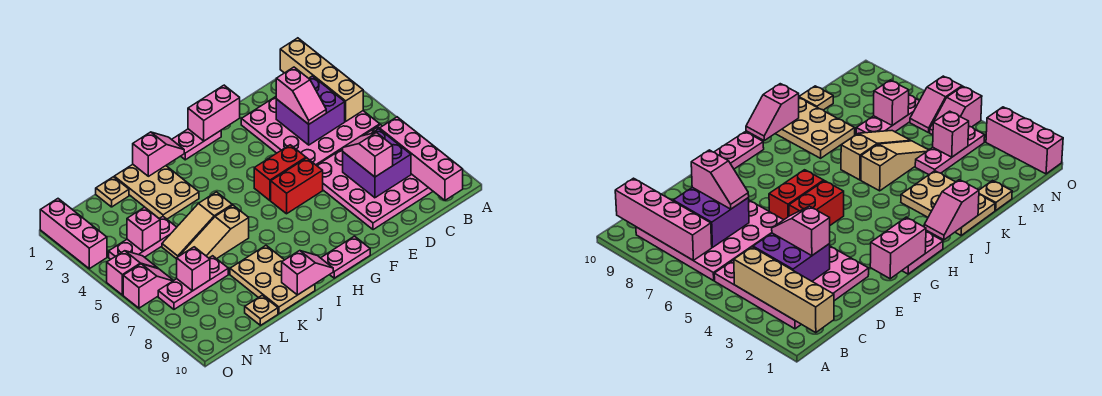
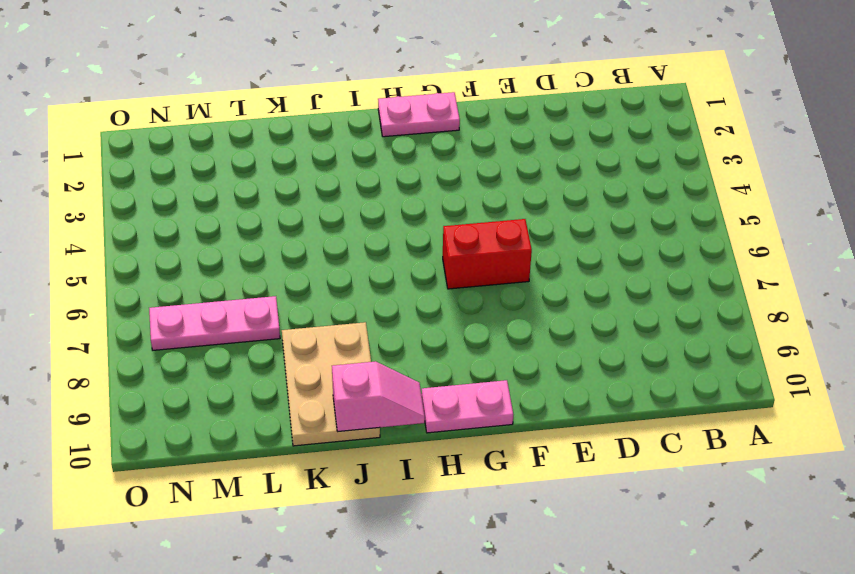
none -> pink 4x4 plate [241,97,380,165]
none -> pink 4x4 plate [317,125,433,230]
none -> red 1x2 brick [254,145,306,201]

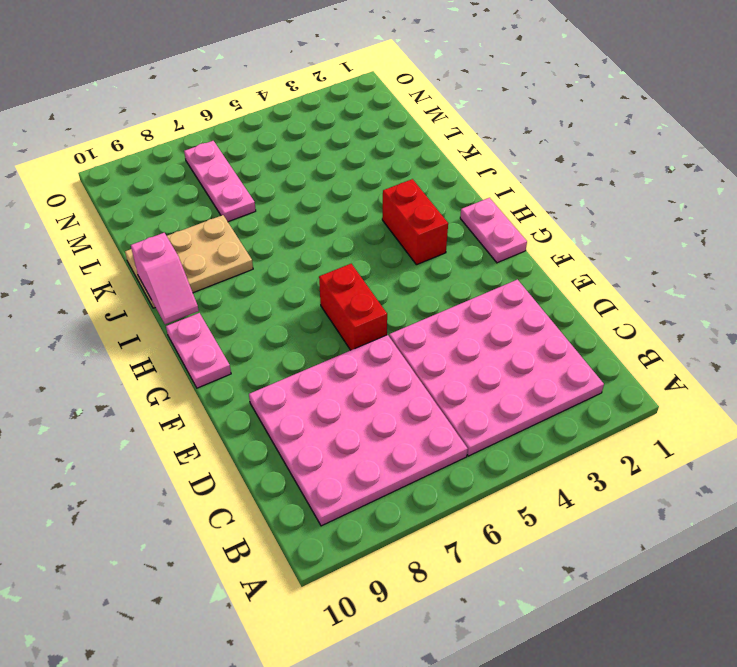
red 1x2 brick [382,179,448,265] -> red 1x2 brick moved to [254,145,306,201]
none -> tan 2x3 plate [114,164,199,219]
none -> tan 1x3 slope [162,192,232,259]
none -> tan 1x3 slope [181,205,249,259]

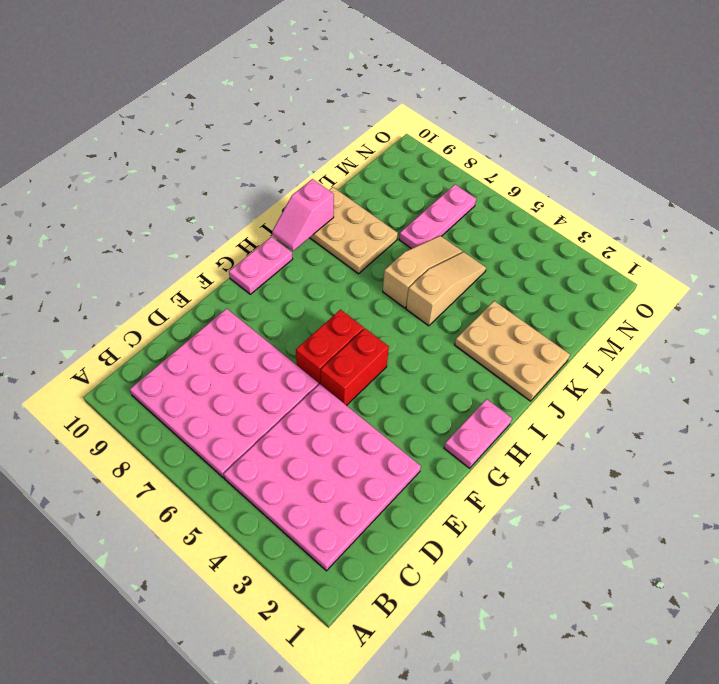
none -> tan 1x1 plate [96,177,129,207]
none -> pink 1x3 plate [109,217,177,259]
none -> tan 1x1 plate [245,295,278,325]

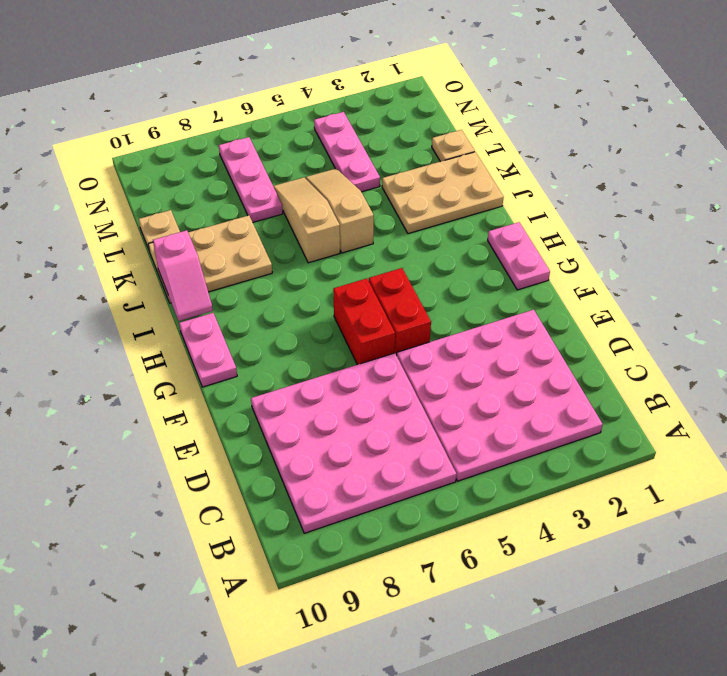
none -> pink 1x2 slope [107,251,158,295]
none -> pink 1x2 slope [123,264,174,308]
none -> pink 1x3 brick [40,199,107,269]

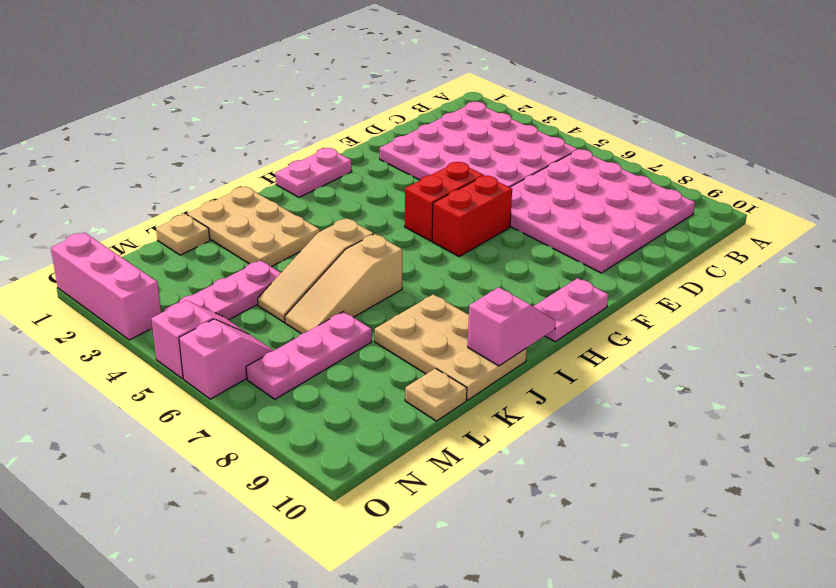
none -> tan 1x4 brick [280,38,363,121]
none -> pink 1x4 brick [380,117,463,200]
none -> purple 2x2 brick [276,76,345,145]

